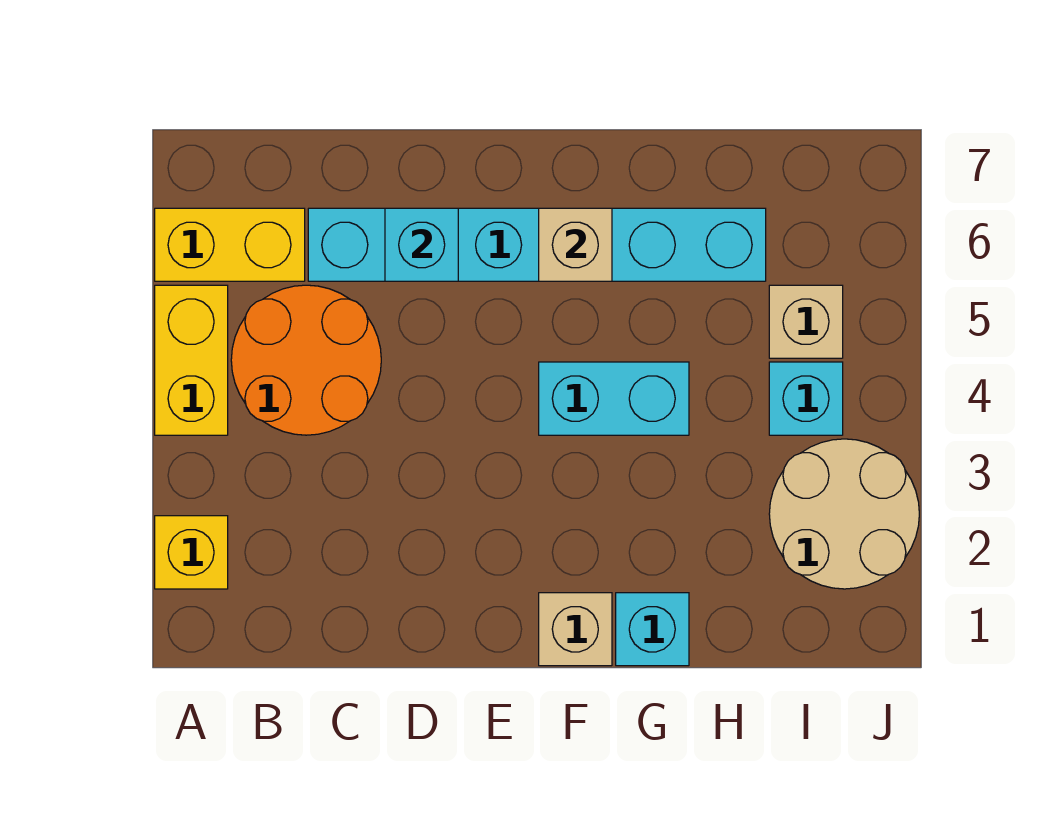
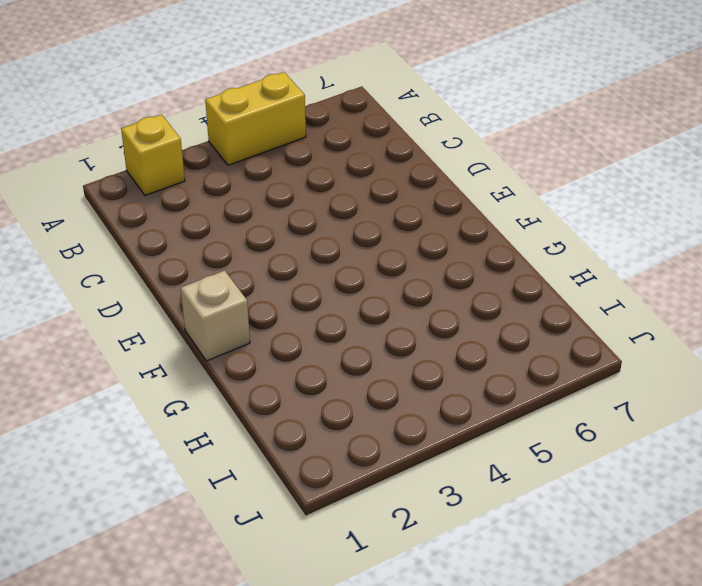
none -> yellow 1x2 brick [155,208,305,281]
none -> orange 2x2 round brick [231,285,381,435]
none -> cyan 1x6 brick [308,208,766,281]

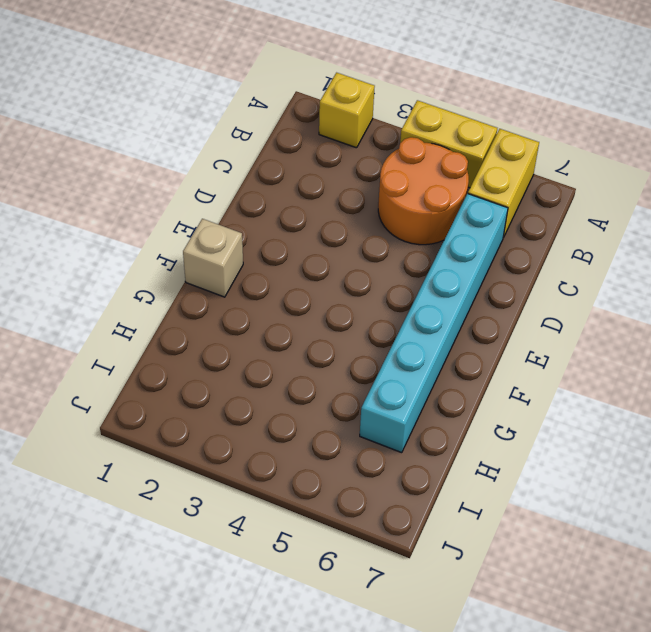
none -> cyan 1x2 brick [539,362,689,435]
none -> cyan 1x1 brick [616,593,689,666]
none -> tan 2x2 round brick [769,439,919,589]

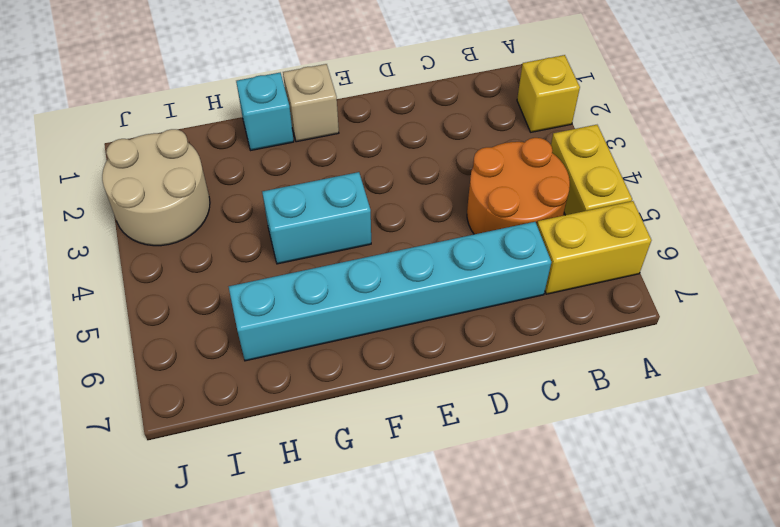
none -> cyan 1x1 brick [769,362,843,435]
none -> tan 1x1 brick [769,285,843,358]
none -> cyan 1x1 brick [385,208,458,281]

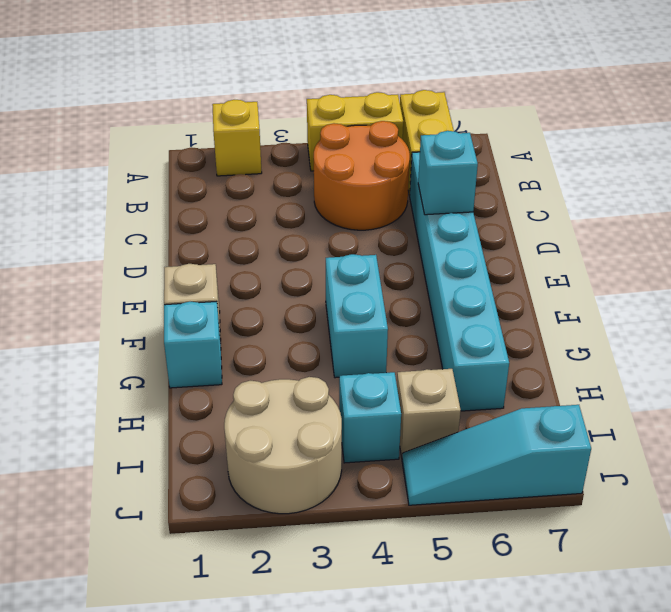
cyan 1x3 slope [402,405,591,505] -> none
none -> tan 1x1 brick [539,208,612,281]

